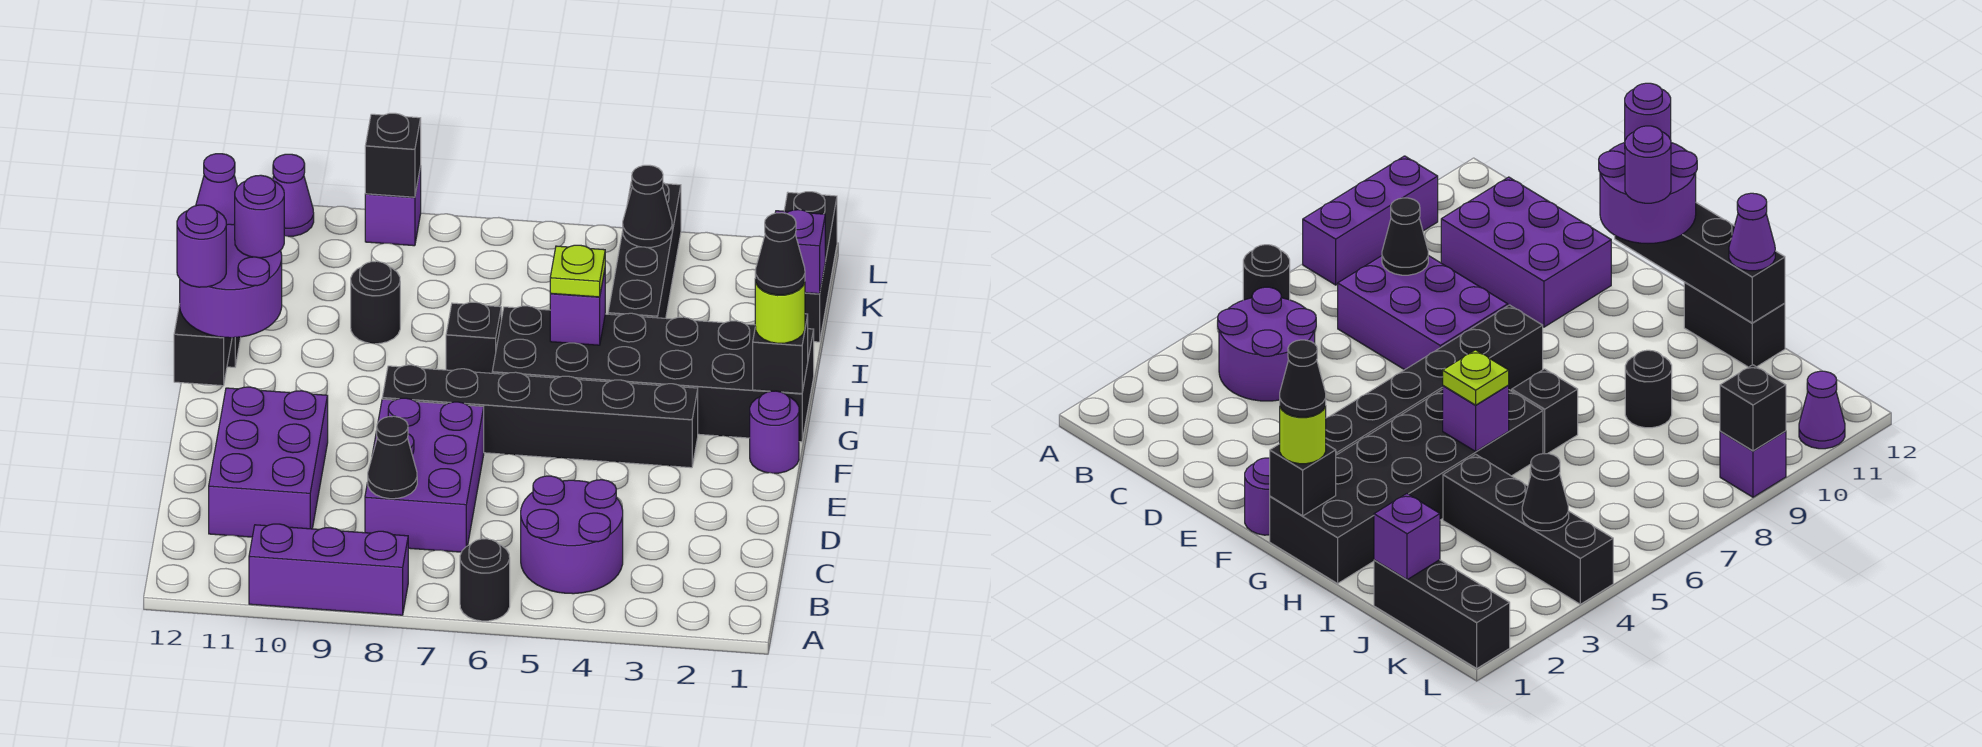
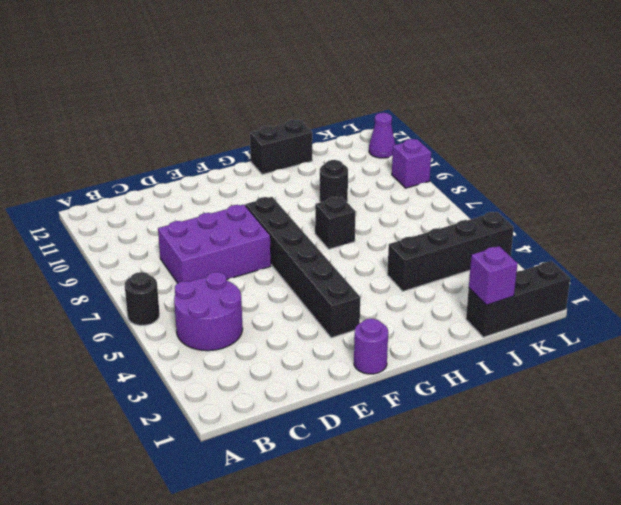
none -> purple 1x3 brick [249,524,408,615]
none -> purple 2x3 brick [209,387,328,537]
none -> black 2x6 brick [492,306,814,442]

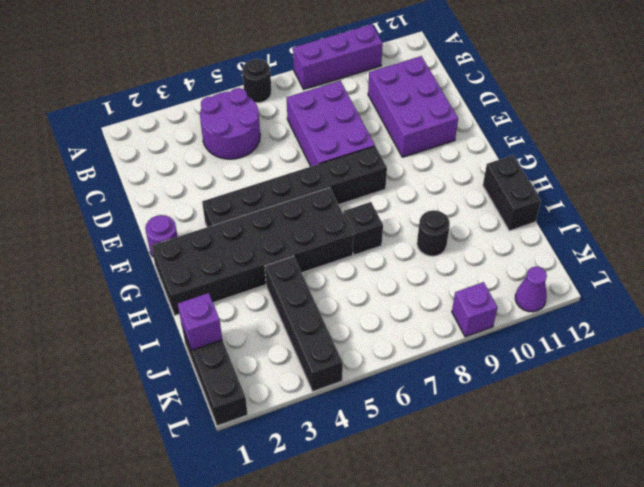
none -> black 1x1 cone [368,416,417,499]
none -> black 1x4 brick [174,304,232,386]
none -> black 1x1 brick [753,314,808,393]

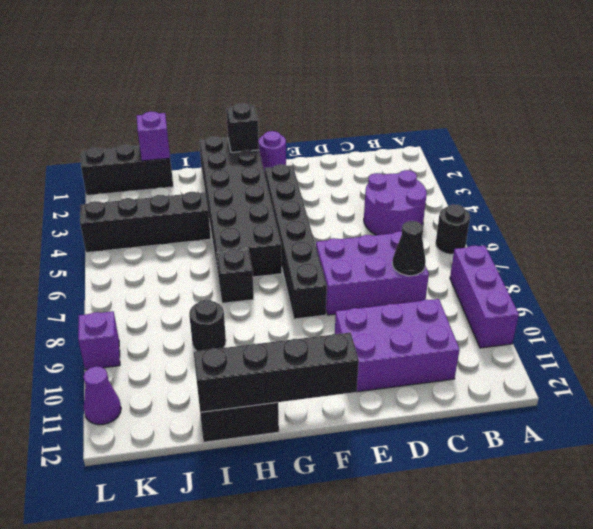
none -> purple 1x1 brick [550,271,605,345]
none -> black 1x1 cone [623,165,672,247]
none -> black 1x1 brick [365,113,421,197]

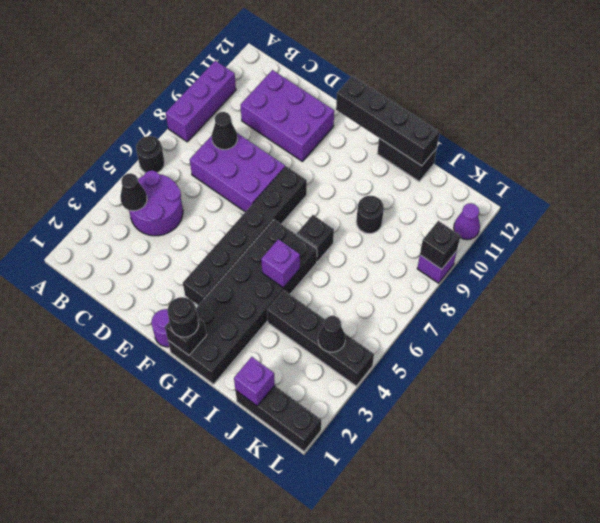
black 1x1 cone [120,173,147,211] -> black 1x1 cone moved to [755,213,805,295]
black 1x1 round brick [167,297,199,337] -> lime 1x1 round brick [755,279,805,343]
none -> purple 2x2 round brick [180,224,282,338]
none -> lime 1x1 plate [550,245,605,297]
none -> purple 1x1 cone [196,154,238,225]

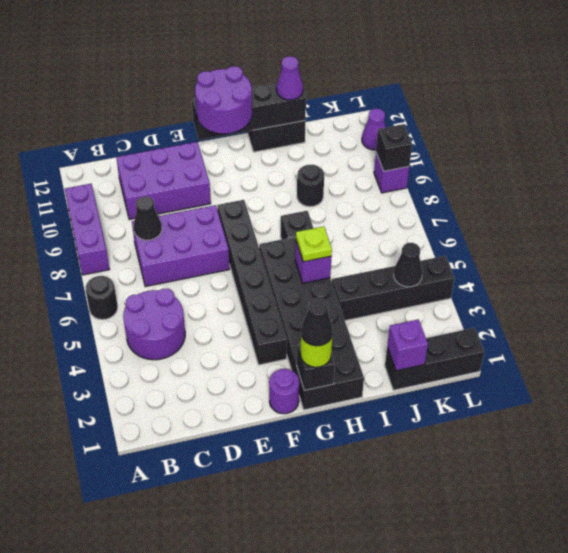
none -> purple 1x1 round brick [177,205,226,287]
none -> purple 1x1 round brick [234,175,284,258]

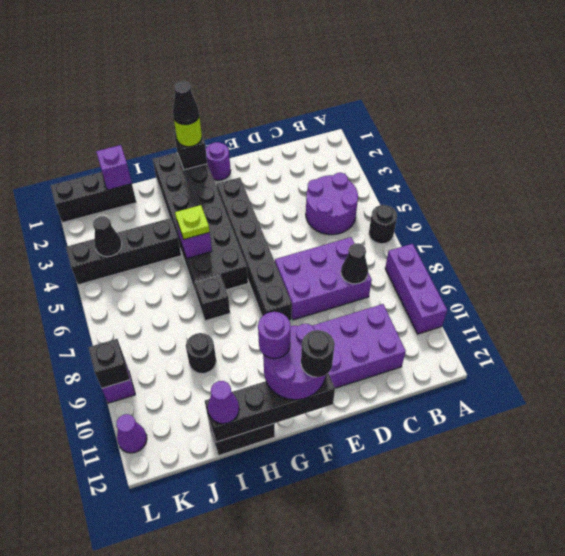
black 1x1 round brick [301,330,335,377] -> purple 1x1 round brick [177,205,226,287]

